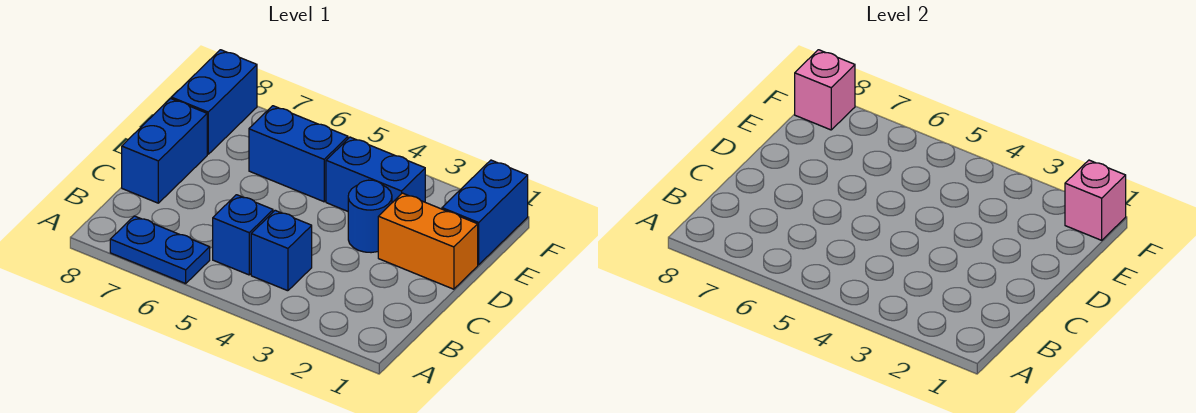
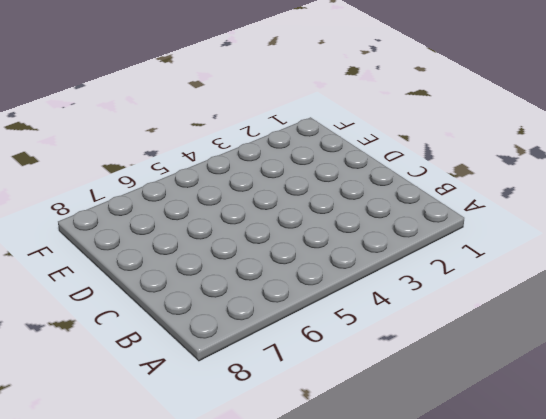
none -> blue 1x2 plate [110,216,210,284]
none -> blue 1x1 brick [251,210,312,291]
none -> blue 1x1 brick [213,195,273,275]

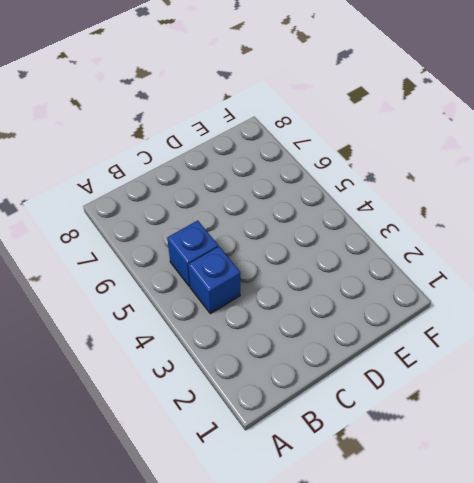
none -> blue 1x2 plate [110,216,210,284]
none -> blue 1x2 brick [122,99,207,203]
none -> orange 1x2 brick [378,193,478,289]

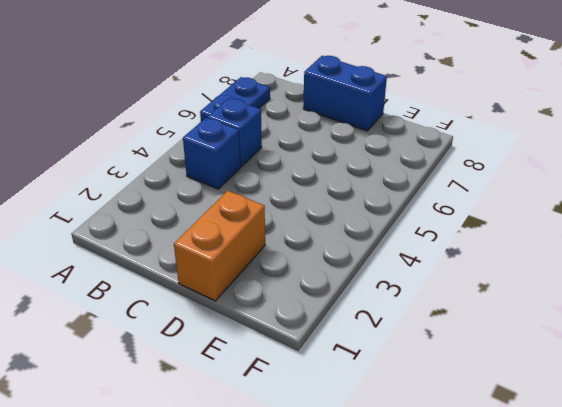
none -> blue 1x1 round brick [348,180,392,253]
none -> blue 1x2 brick [442,160,528,265]
none -> blue 1x2 brick [326,137,425,211]

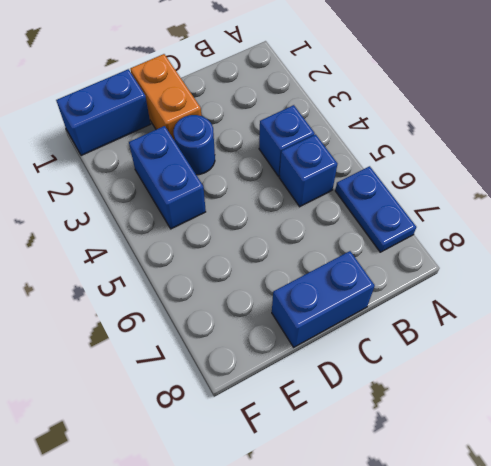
none -> blue 1x2 brick [249,106,348,202]
none -> blue 1x2 brick [172,50,257,154]
none -> pink 1x1 brick [1065,160,1126,240]

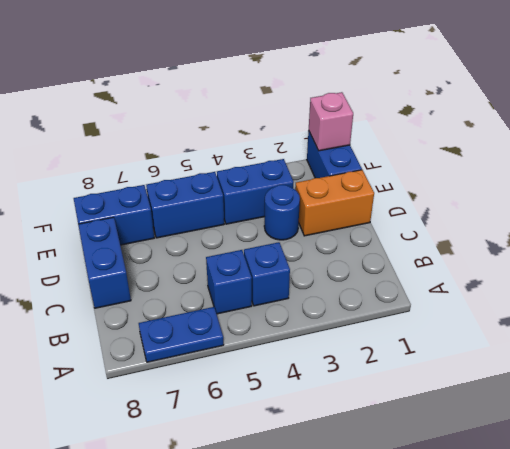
blue 1x2 brick [74,185,154,245] -> blue 1x2 brick turned to [172,50,257,154]
none -> pink 1x1 brick [795,50,855,130]

